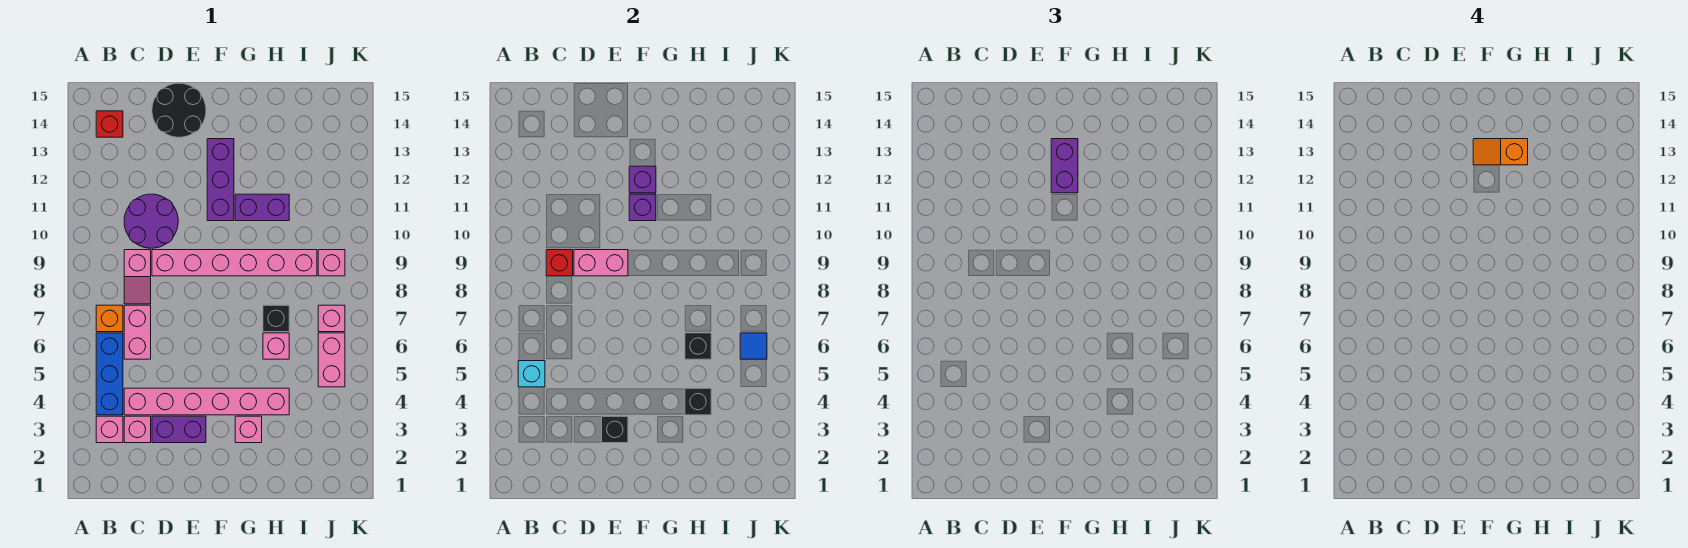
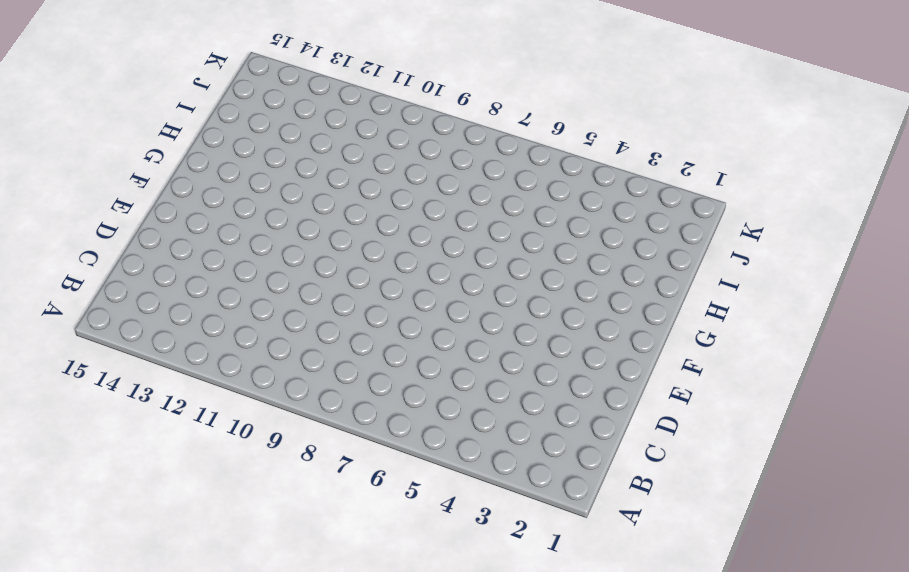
none -> pink 1x1 brick [96,416,123,443]
none -> blue 1x3 brick [96,333,123,415]
none -> orange 1x1 brick [96,305,123,332]
none -> red 1x1 brick [96,111,123,137]

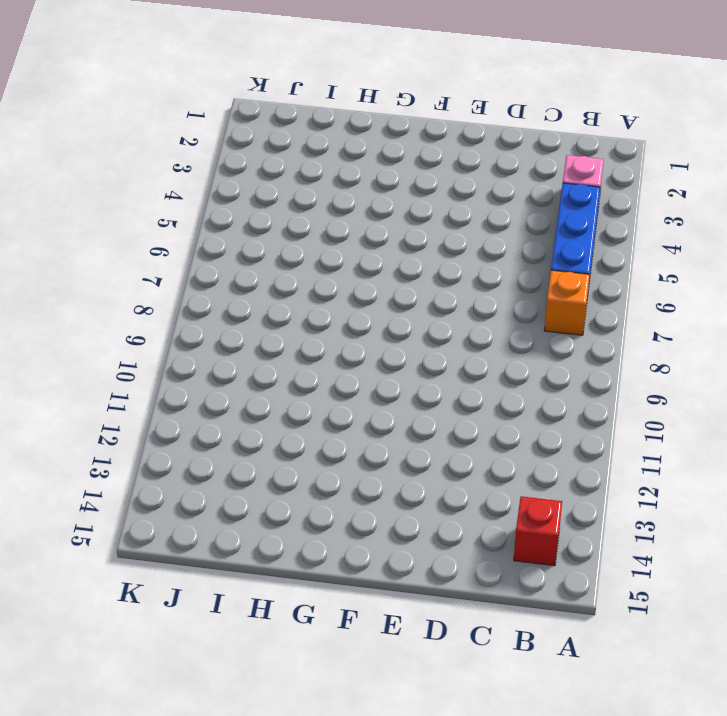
none -> pink 1x1 brick [124,416,151,443]
none -> pink 1x6 brick [124,388,289,415]
none -> pink 1x2 brick [124,305,151,359]
none -> pink 1x2 slope [124,250,151,304]

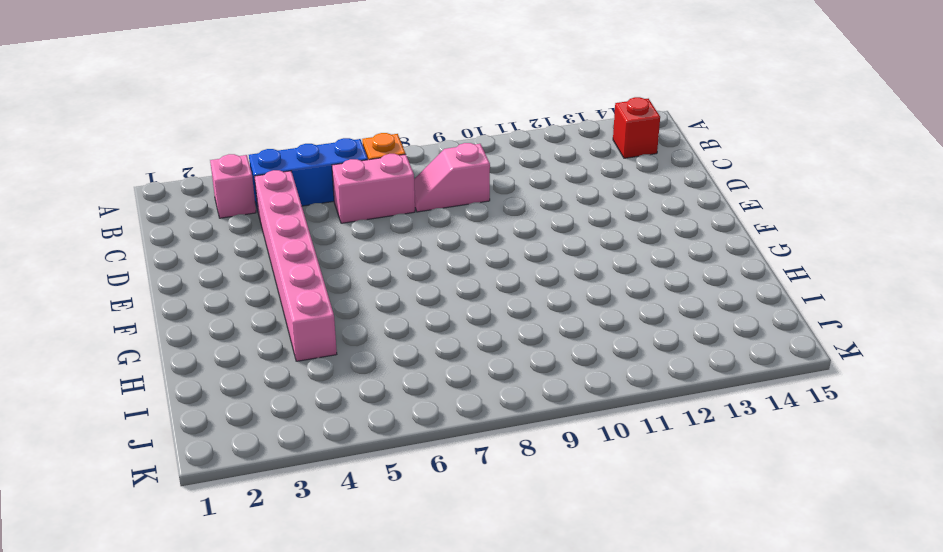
none -> pink 1x1 brick [124,416,151,443]
none -> purple 2x2 round brick [124,194,178,248]
none -> purple 1x2 brick [152,416,206,443]
none -> pink 1x6 brick [152,250,317,276]

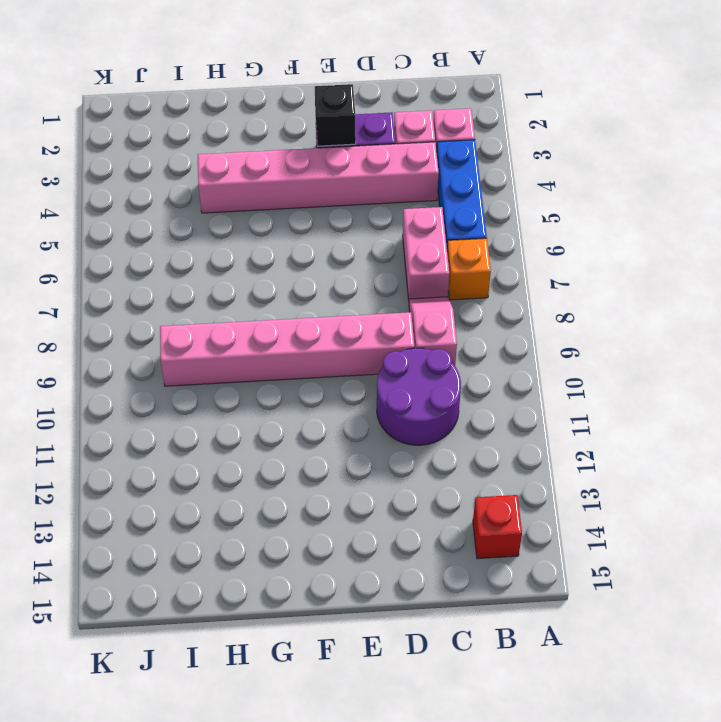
none -> black 2x2 round brick [152,83,206,137]
none -> purple 1x3 brick [207,139,234,221]
none -> pink 1x1 brick [235,416,262,443]
none -> purple 1x2 brick [235,194,289,221]

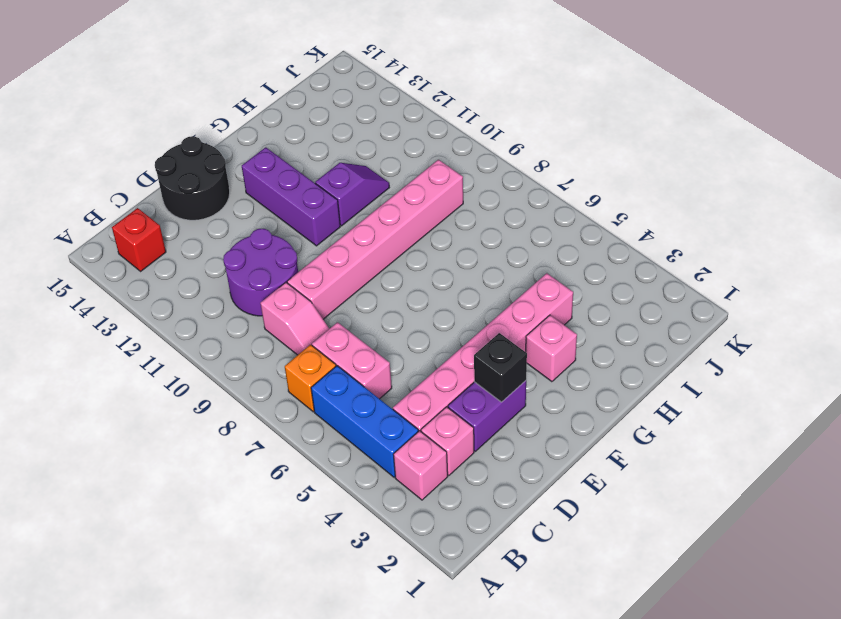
purple 1x2 slope [315,163,389,226] -> purple 1x2 brick [235,194,289,221]
none -> pink 1x1 brick [263,333,289,359]
none -> black 1x1 brick [263,305,289,332]
none -> pink 1x2 brick [318,333,345,387]
none -> pink 1x1 brick [318,305,345,332]

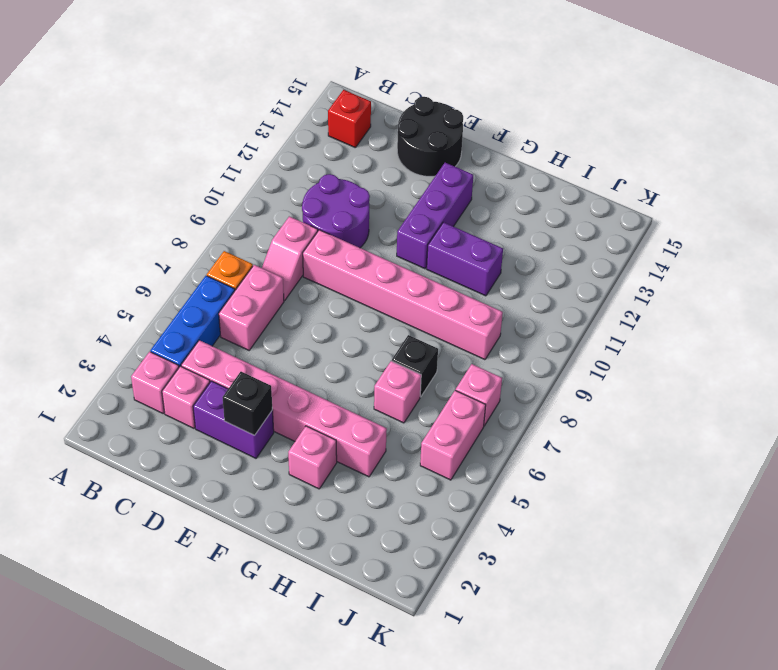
none -> pink 1x1 brick [318,250,345,276]
none -> cyan 1x1 brick [518,361,545,387]
none -> red 1x1 brick [546,250,573,276]
none -> pink 1x2 brick [574,250,628,276]

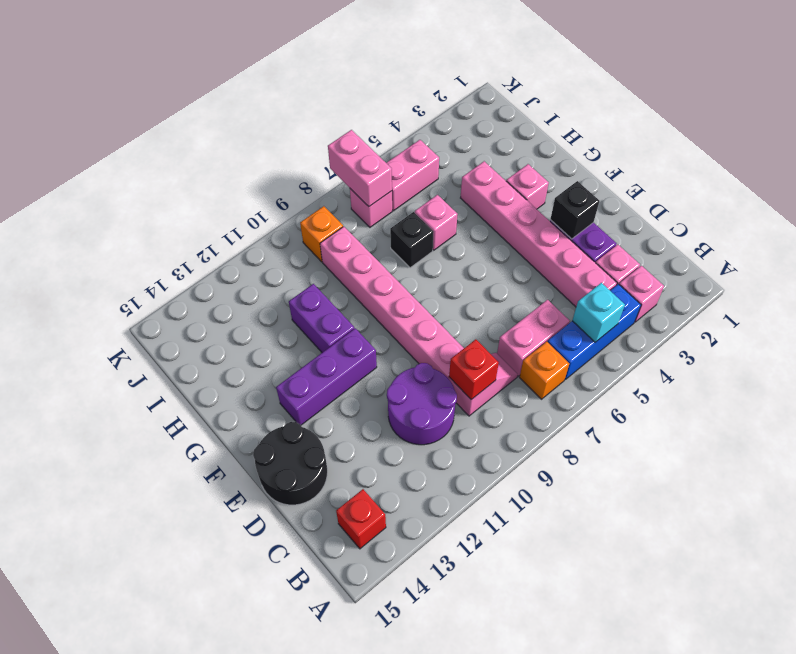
pink 1x2 brick [328,130,392,207] -> pink 1x2 brick moved to [574,250,628,276]
orange 1x1 brick [300,206,343,262] -> pink 1x1 brick [318,250,345,276]
none -> purple 1x1 brick [629,194,656,221]
none -> purple 1x1 brick [629,166,656,193]
none -> black 1x1 brick [685,388,711,415]
none -> black 1x1 brick [685,333,711,359]

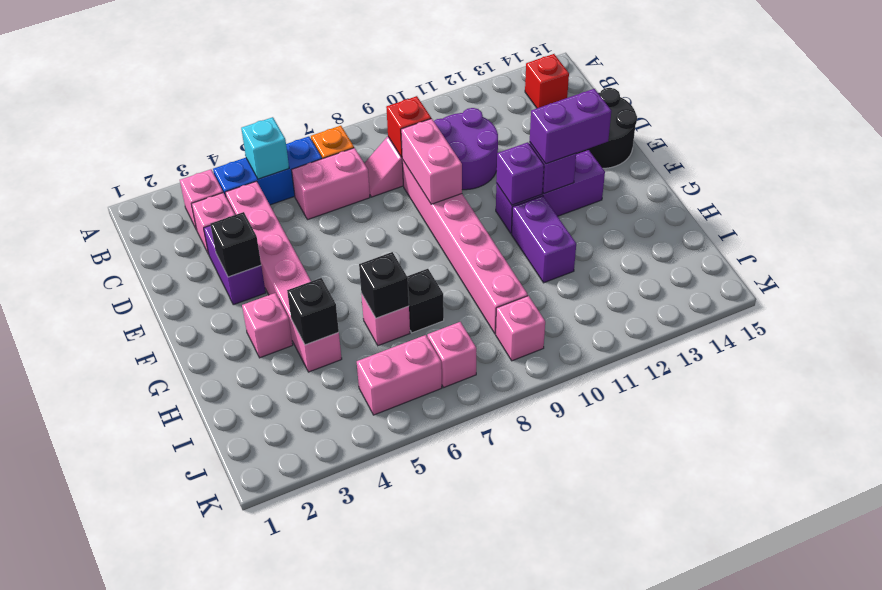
none -> blue 1x1 tile [740,333,767,359]
none -> orange 1x2 slope [1473,139,1528,165]

